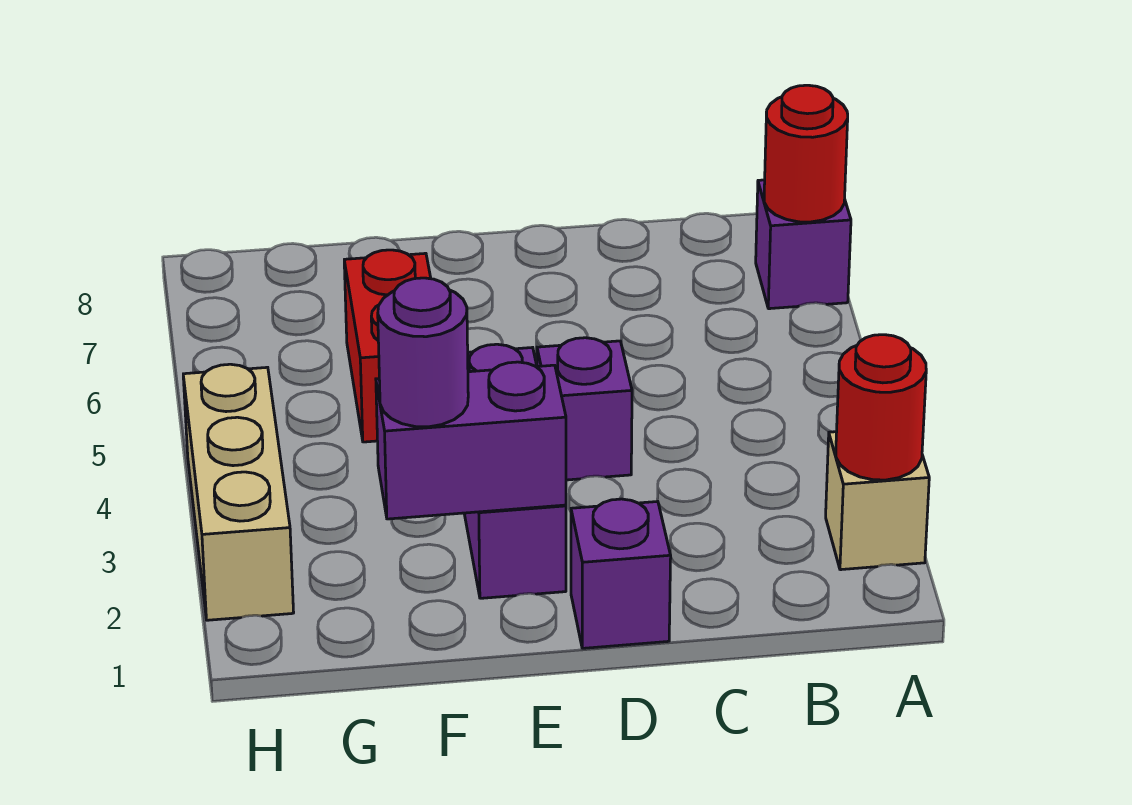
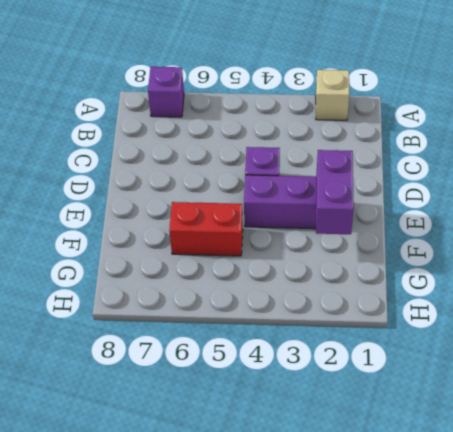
none -> purple 1x1 brick [571,499,671,648]
none -> tan 1x3 brick [183,364,294,620]

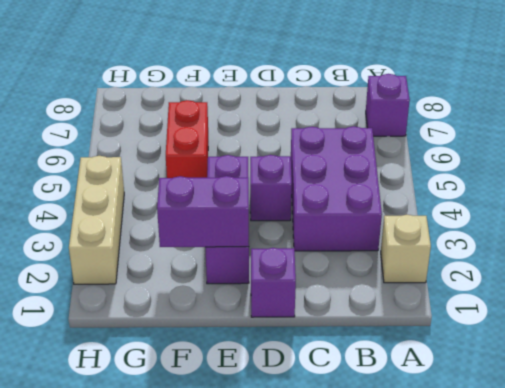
purple 2x3 brick [291,126,382,251] -> none
none -> red 1x1 round brick [836,335,926,480]
none -> red 1x1 round brick [764,85,848,222]

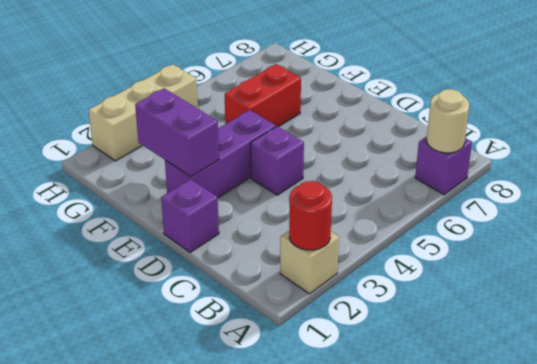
tan 1x1 round brick [427,89,469,153] -> red 1x1 round brick [764,85,848,222]
none -> purple 1x1 round brick [378,278,468,427]

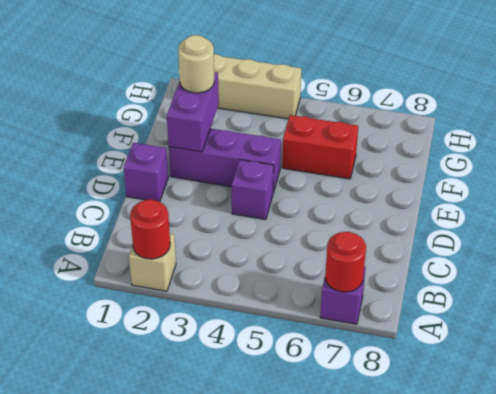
tan 1x1 round brick [178,35,214,93] -> purple 1x1 round brick [378,278,468,427]

